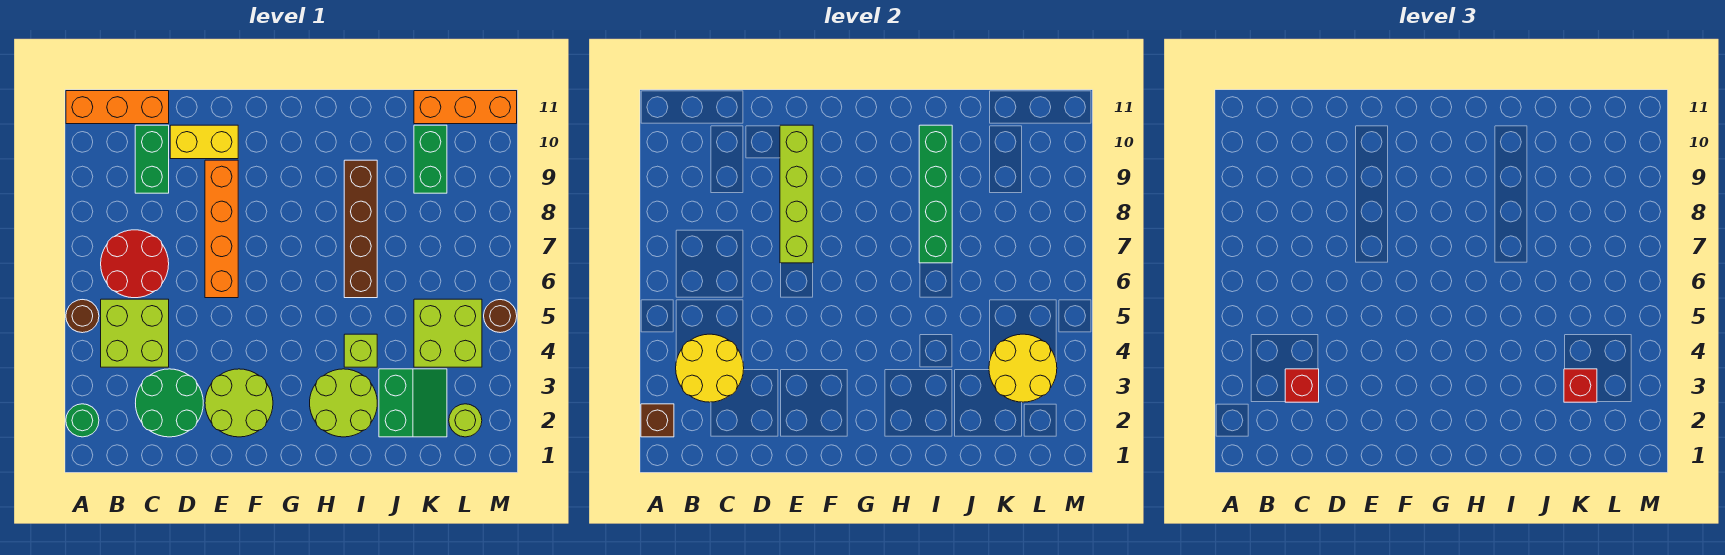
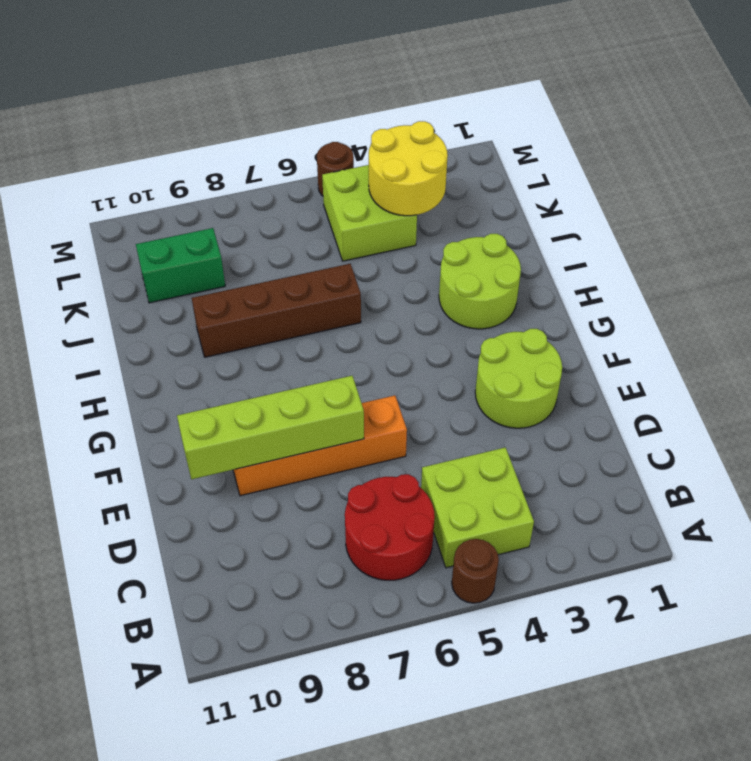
none -> green 1x1 round brick [66,404,99,437]
none -> orange 1x3 brick [66,91,169,124]
none -> green 2x2 round brick [136,369,203,437]

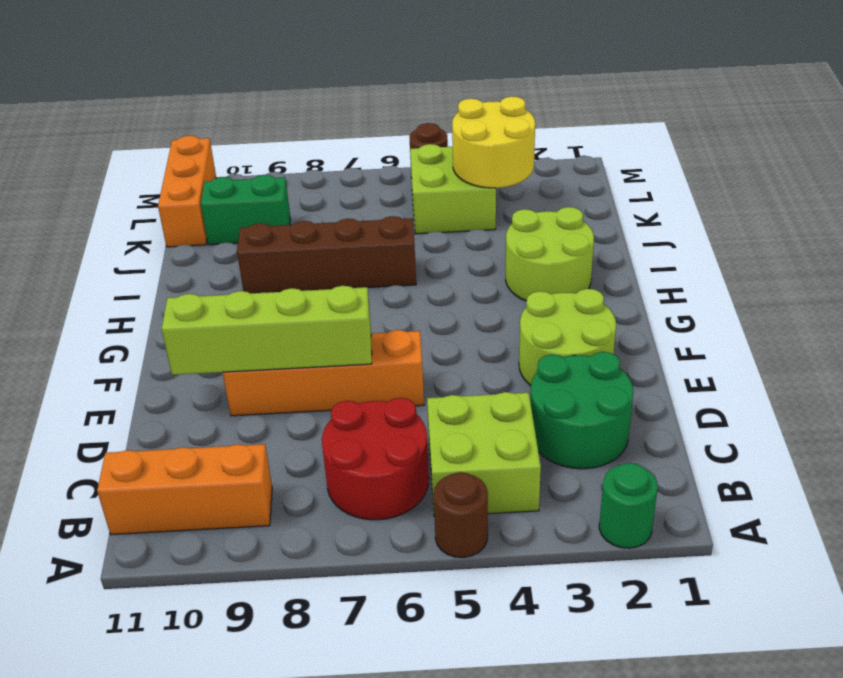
orange 1x3 brick [97,444,272,535] -> orange 1x3 brick turned to [66,91,169,124]
none -> green 1x2 brick [135,125,169,193]
none -> yellow 1x2 brick [170,125,238,159]
none -> lime 1x1 brick [344,334,377,367]

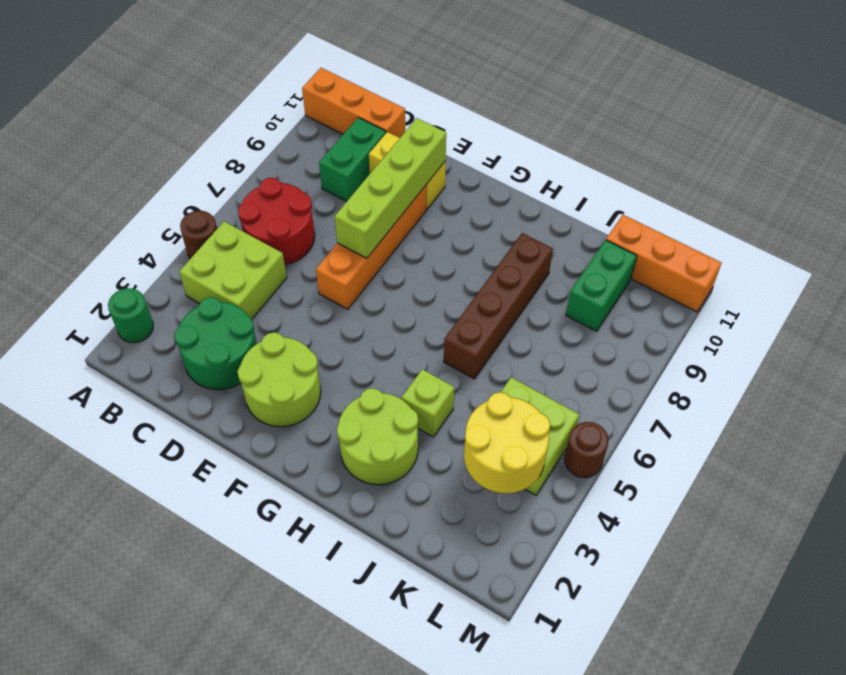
none -> green 2x2 slope [379,369,447,437]
none -> lime 1x1 round brick [449,404,482,437]
none -> brown 1x1 brick [641,404,674,437]

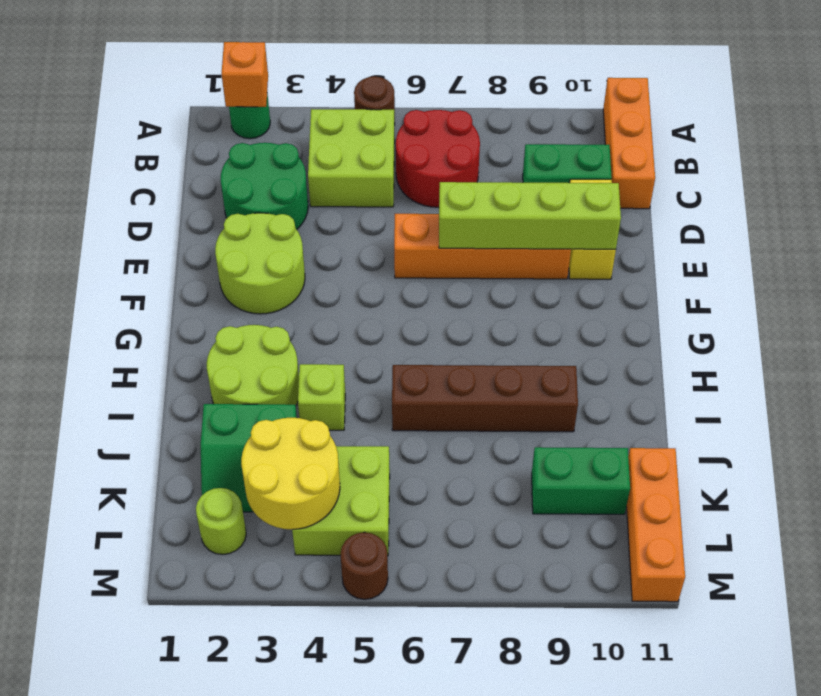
orange 1x1 brick [221,42,268,107] -> brown 1x1 brick [641,404,674,437]
none -> yellow 2x2 round brick [676,334,744,402]
none -> green 1x4 brick [919,125,952,263]
none -> red 1x1 brick [1285,369,1319,402]

